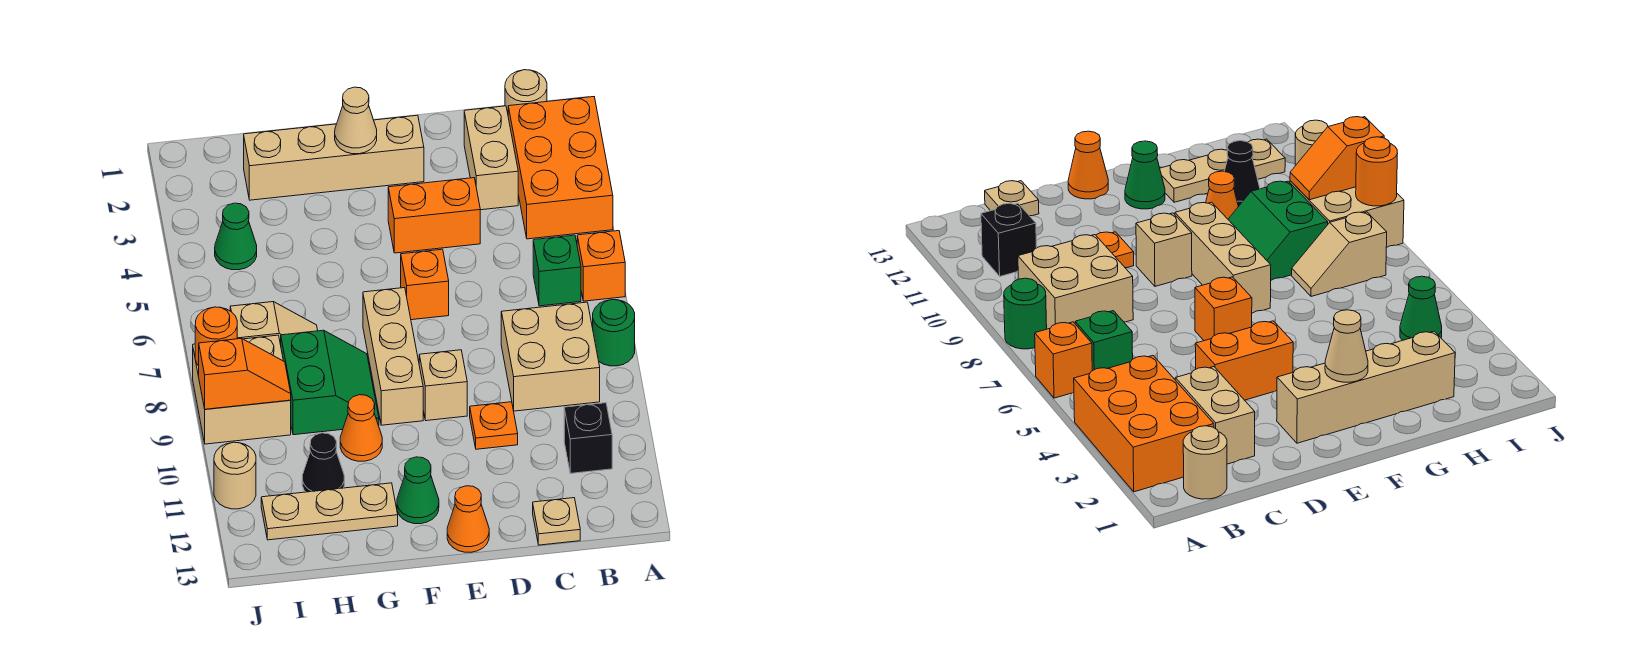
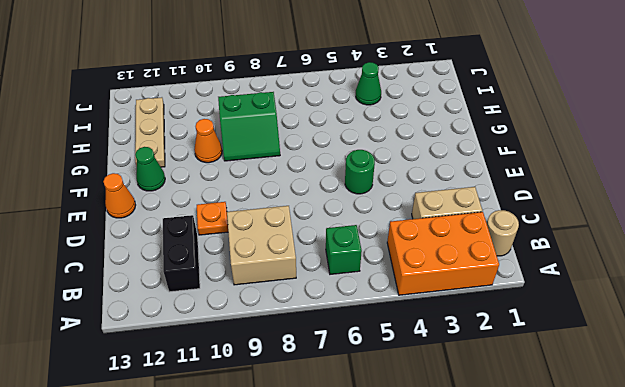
black 1x2 brick [163,215,200,292] -> black 1x1 brick [564,403,612,473]
green 1x1 round brick [345,150,375,194] -> green 1x1 round brick moved to [593,300,635,366]
none -> orange 1x1 brick [577,231,625,301]
none -> tan 1x1 plate [533,498,580,545]
none -> orange 1x2 brick [388,178,480,253]

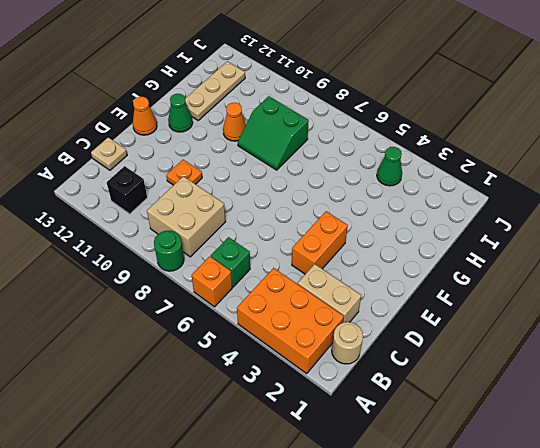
none -> tan 1x4 brick [244,115,424,200]
none -> orange 1x1 brick [401,249,449,320]
none -> tan 1x1 brick [419,350,467,421]

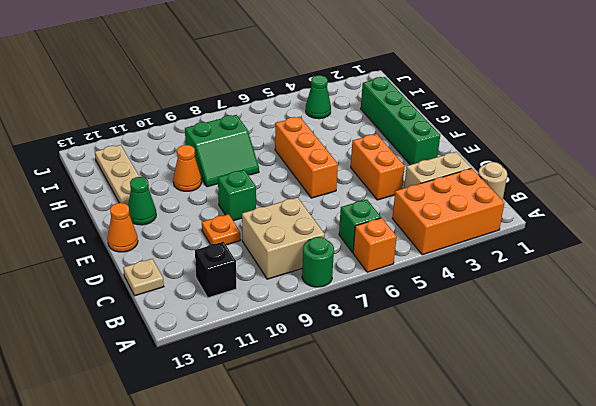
green 1x4 brick [361,77,440,165] -> tan 1x4 brick [244,115,424,200]
orange 1x3 brick [275,117,338,198] -> orange 1x1 brick [401,249,449,320]
green 1x1 brick [218,170,256,221] -> tan 1x1 brick [419,350,467,421]
none -> tan 1x3 brick [363,288,423,425]
none -> tan 1x2 slope [230,302,318,345]
none -> black 1x1 cone [302,433,344,492]

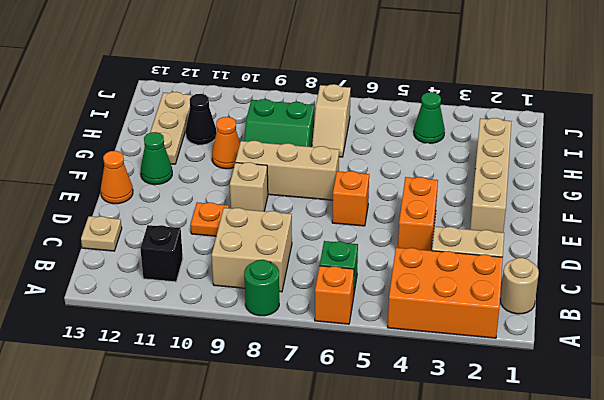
none -> tan 2x2 brick [193,335,291,444]
none -> tan 1x1 round brick [214,442,256,509]
none -> tan 1x1 cone [335,87,377,154]

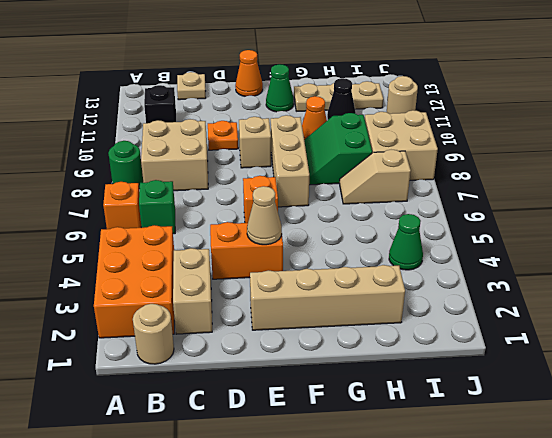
tan 1x1 cone [247,186,282,245] -> tan 1x1 cone moved to [335,87,377,154]
none -> orange 1x2 slope [199,338,291,409]
none -> orange 1x1 round brick [195,307,237,366]

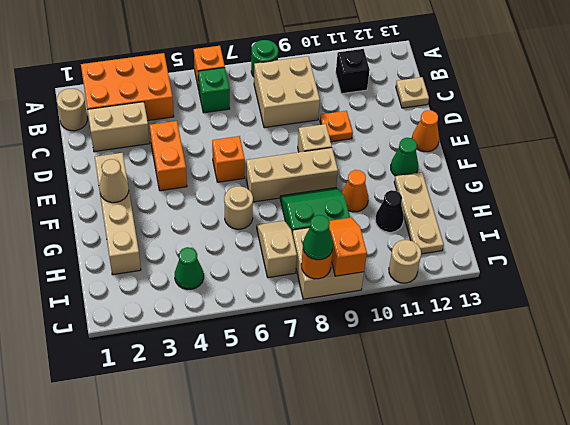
tan 1x1 round brick [224,186,253,229] -> none
green 1x1 cone [303,215,333,260] -> none

